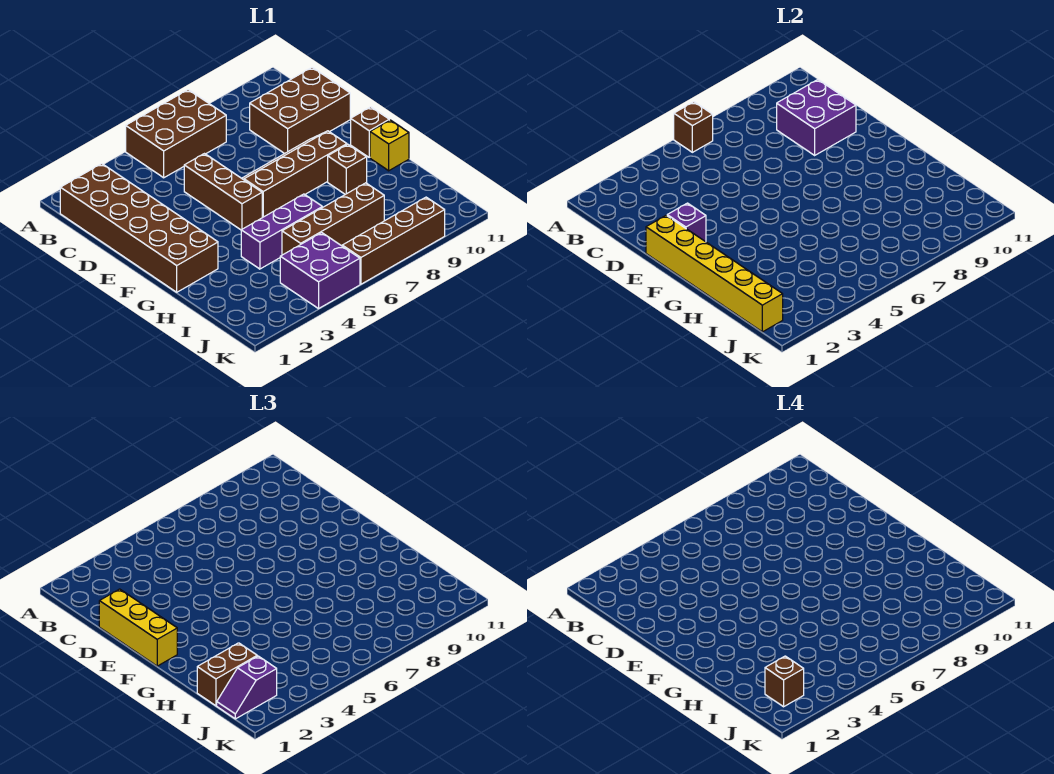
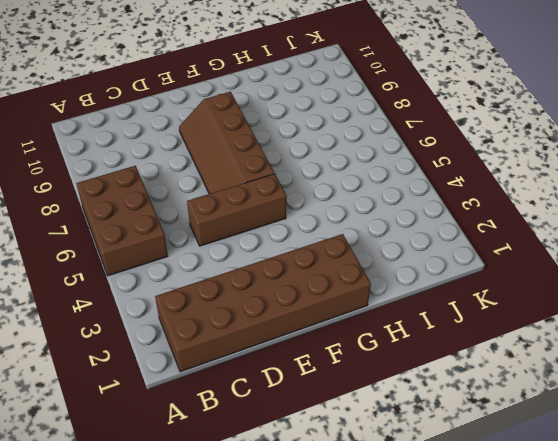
none -> brown 2x3 brick [250,67,350,154]
none -> brown 1x1 brick [351,107,389,157]
none -> brown 1x1 brick [328,145,367,194]

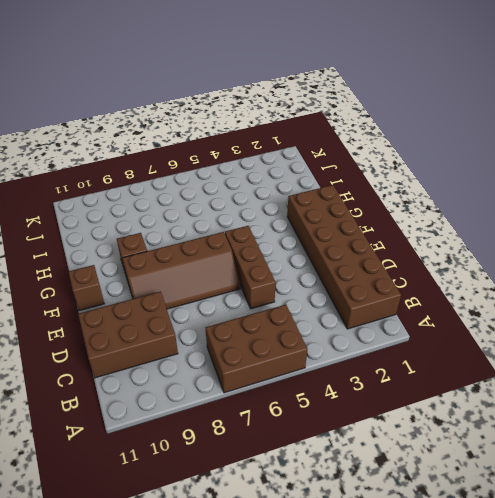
none -> yellow 1x1 brick [370,120,409,171]
none -> purple 1x3 brick [241,194,322,269]
none -> brown 1x4 brick [282,183,384,255]

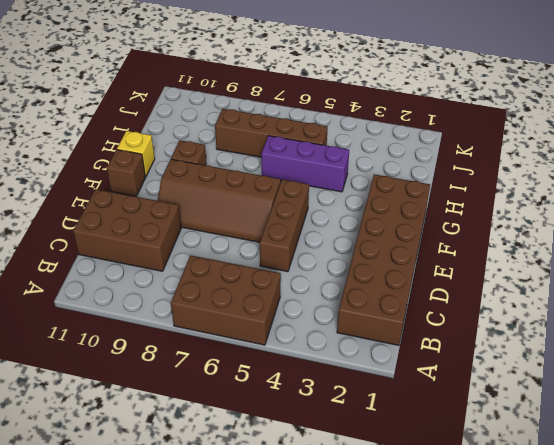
none -> purple 2x2 brick [280,233,360,309]
none -> brown 1x4 brick [342,197,445,284]
none -> brown 1x1 brick [674,102,713,152]

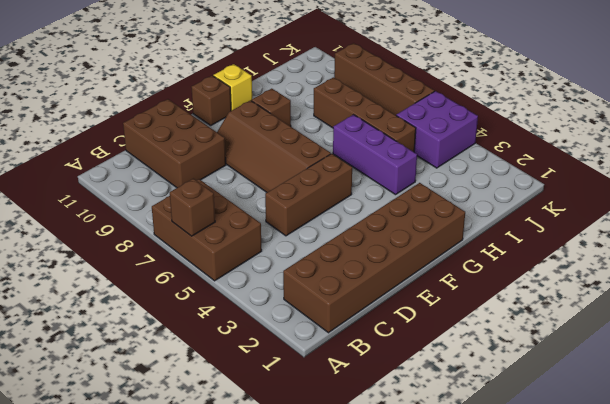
none -> purple 2x2 brick [777,80,856,155]
none -> yellow 1x6 brick [646,215,783,332]
none -> purple 1x1 brick [667,203,706,242]

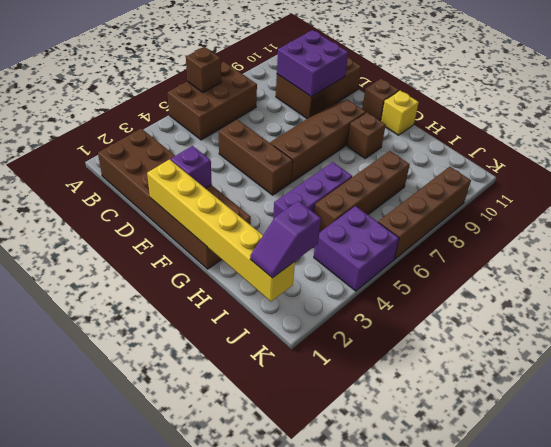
none -> yellow 1x3 brick [99,589,177,666]
none -> brown 1x2 brick [197,643,257,706]
none -> brown 1x1 brick [765,656,804,707]

